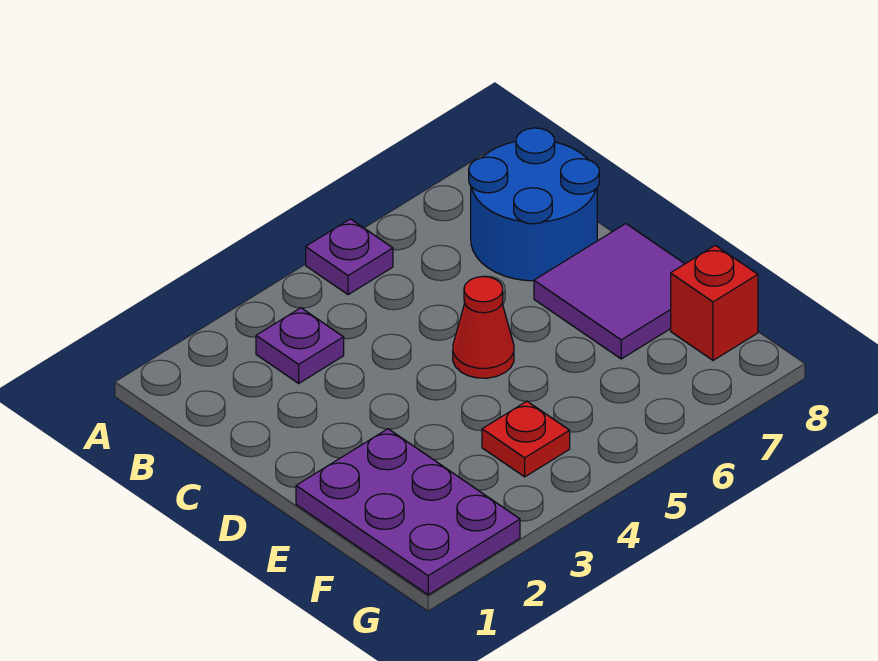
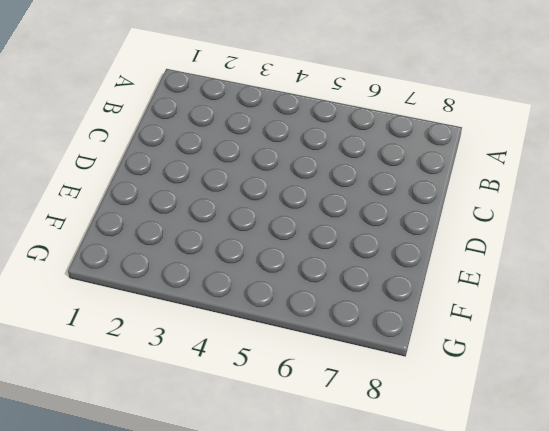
none -> purple 1x1 plate [306,219,393,295]
none -> purple 1x1 plate [256,308,344,383]

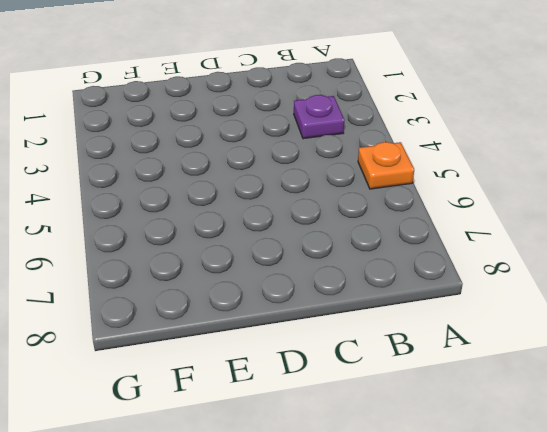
orange 1x1 plate [358,142,414,189] -> purple 1x1 plate [306,219,393,295]
none -> blue 2x2 round brick [469,128,599,281]
none -> red 1x1 cone [453,277,514,378]

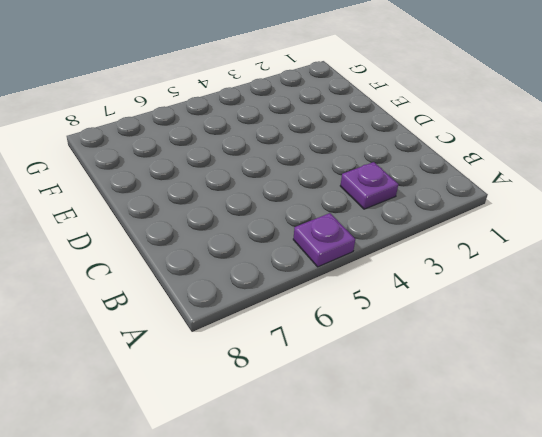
none -> blue 2x2 round brick [469,128,599,281]
none -> red 1x1 cone [453,277,514,378]

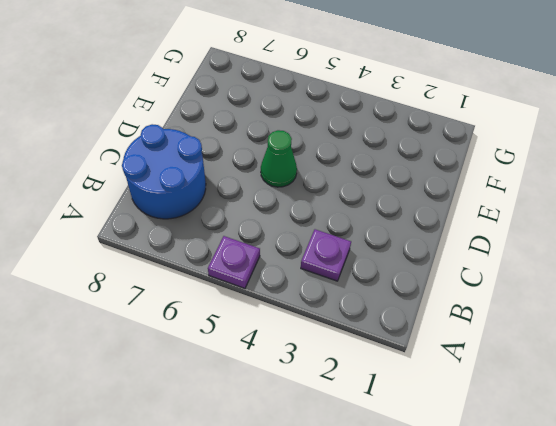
green 1x1 cone [261,130,297,187] -> red 1x1 cone [453,277,514,378]
none -> purple 2x2 tile [534,224,684,359]
none -> purple 2x3 plate [296,429,520,595]

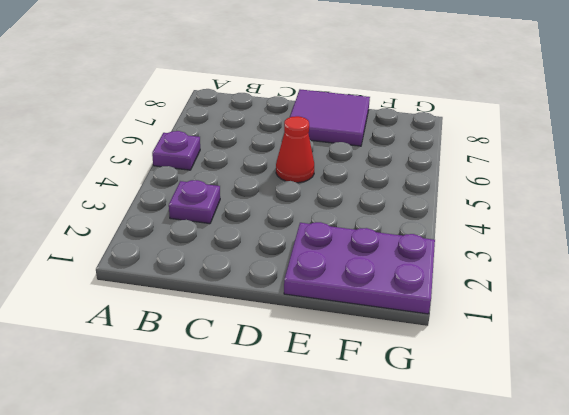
none -> blue 2x2 round brick [469,128,599,281]
none -> red 1x1 plate [482,401,570,477]

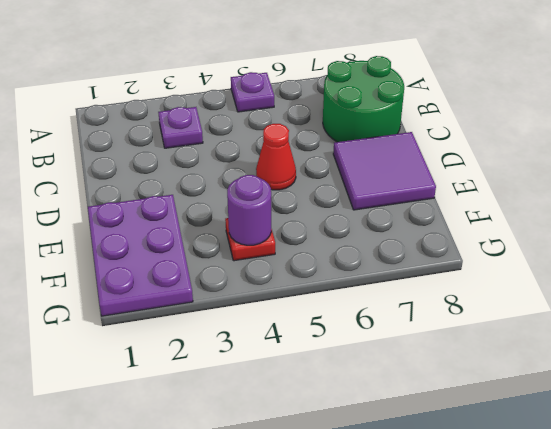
green 2x2 round brick [323,56,404,142] -> blue 2x2 round brick [469,128,599,281]
purple 1x1 round brick [227,175,271,245] -> none
none -> red 1x1 brick [671,245,758,360]

